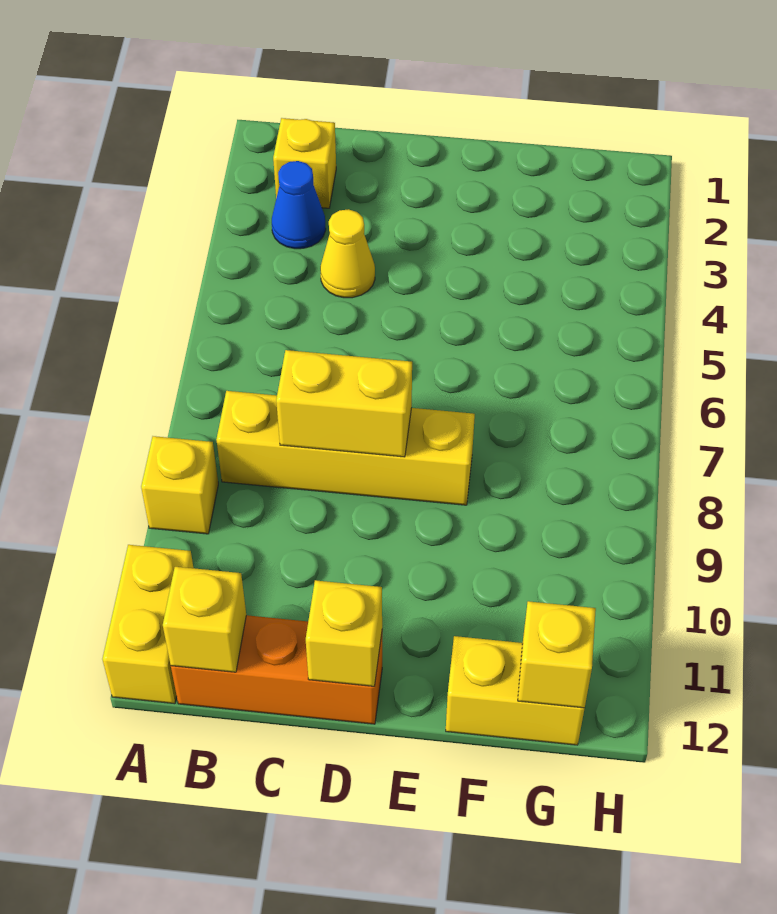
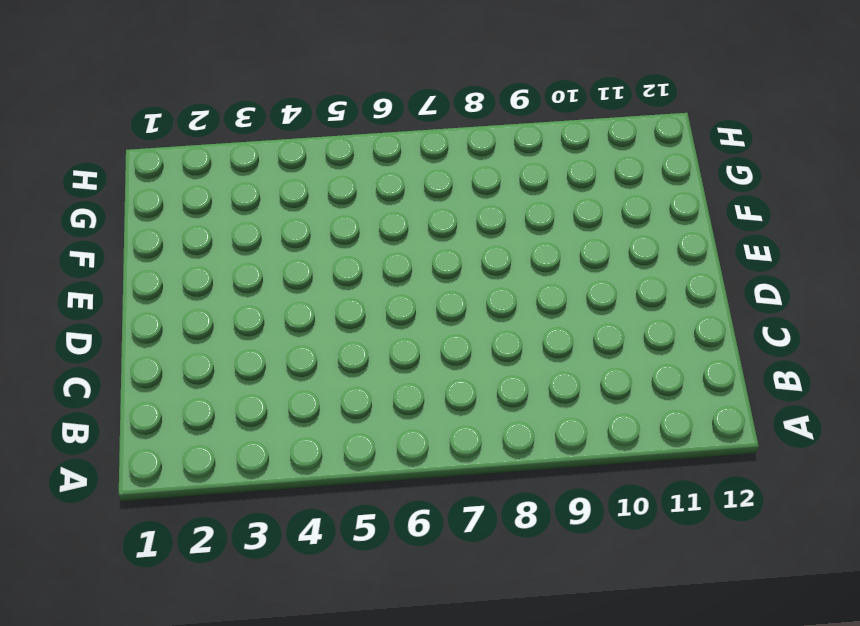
none -> yellow 1x1 brick [141,436,218,534]
none -> yellow 1x2 brick [102,545,193,704]
none -> yellow 1x1 brick [273,118,336,208]

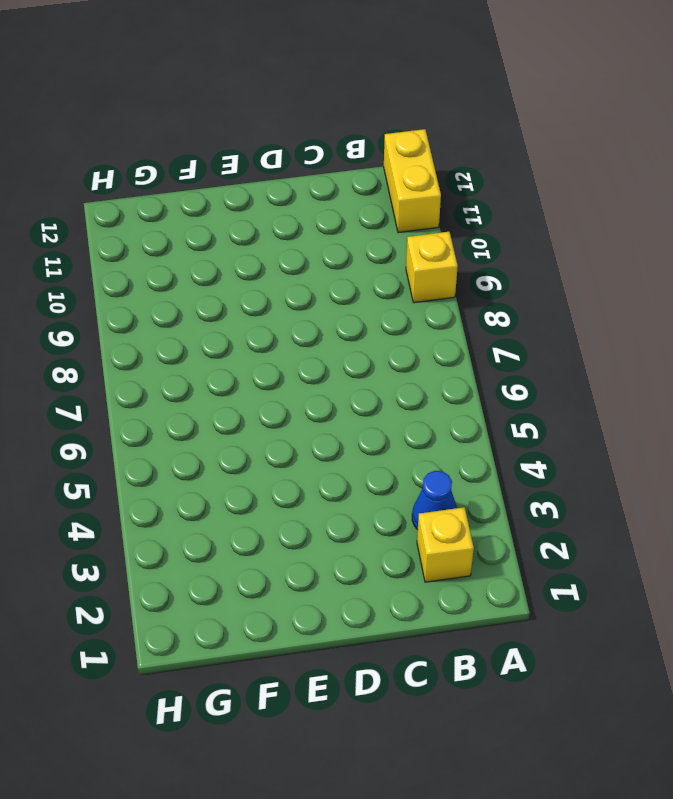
none -> yellow 1x4 brick [216,391,475,505]
none -> orange 1x3 brick [171,615,382,724]
none -> yellow 1x1 cone [320,209,375,298]

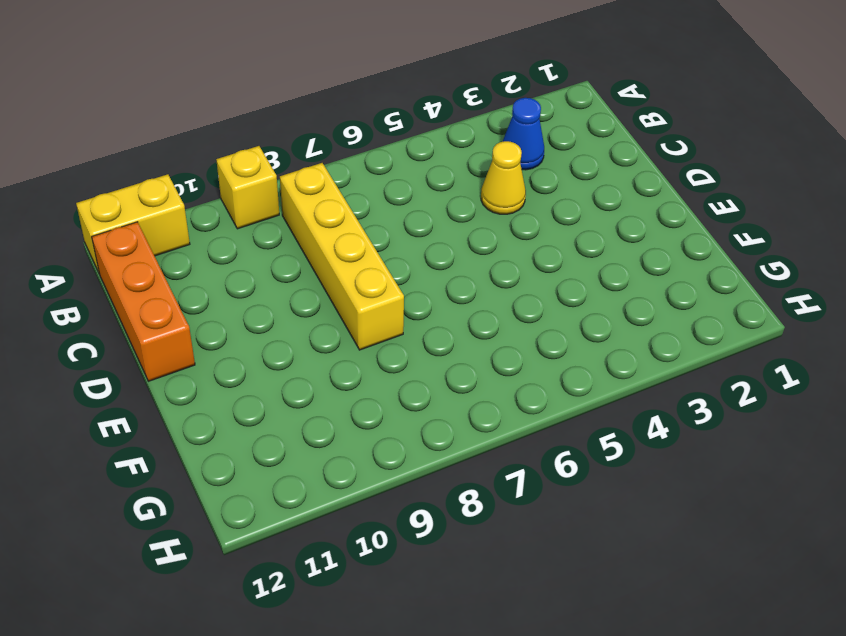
none -> yellow 1x1 brick [273,118,336,208]
none -> yellow 1x2 brick [446,636,584,745]
none -> yellow 1x1 brick [163,567,246,672]

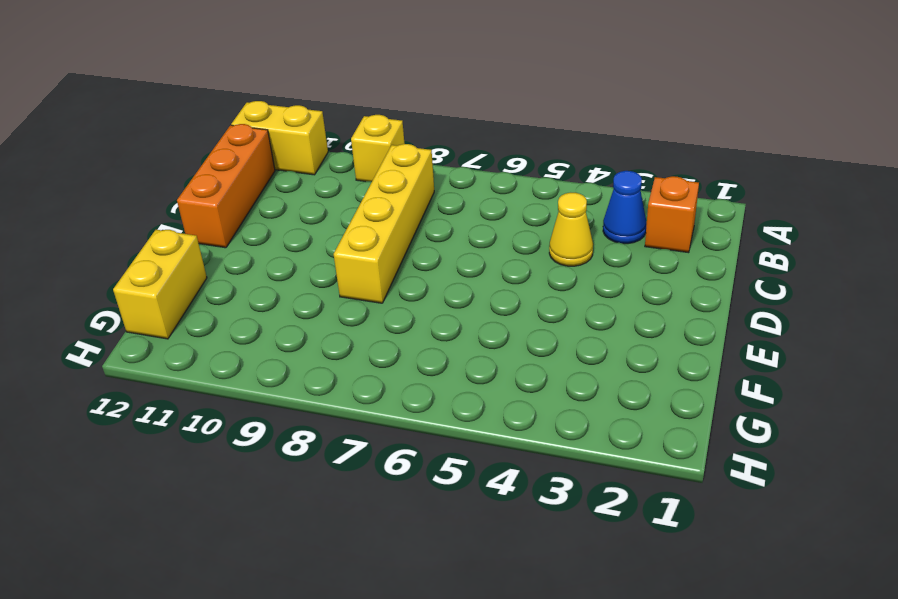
orange 1x1 brick [645,176,699,253] -> yellow 1x1 brick [273,118,336,208]
none -> yellow 1x1 brick [163,567,246,672]
none -> yellow 1x2 brick [276,350,412,457]
none -> yellow 1x1 brick [306,580,382,686]

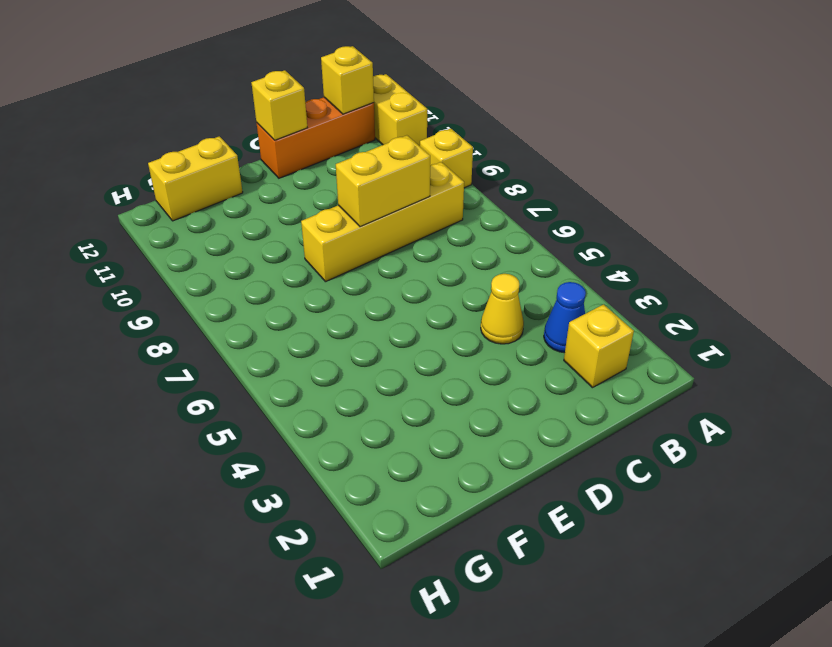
none -> yellow 1x1 brick [518,601,596,708]

